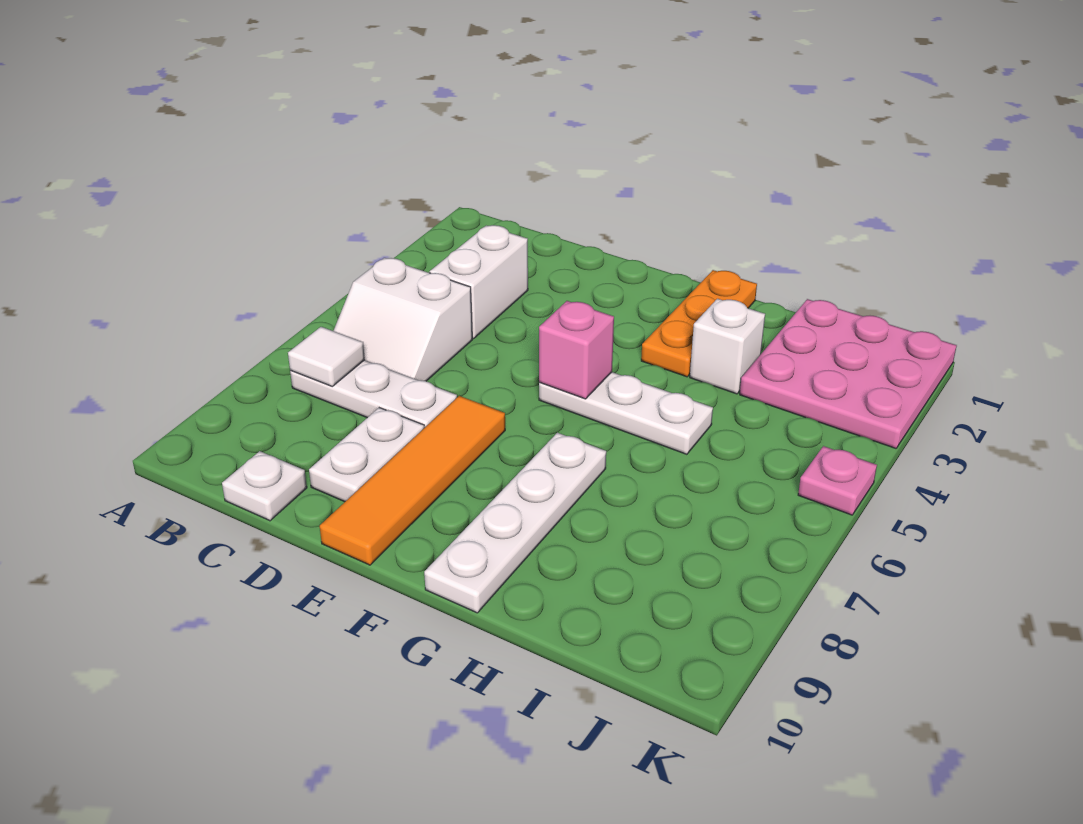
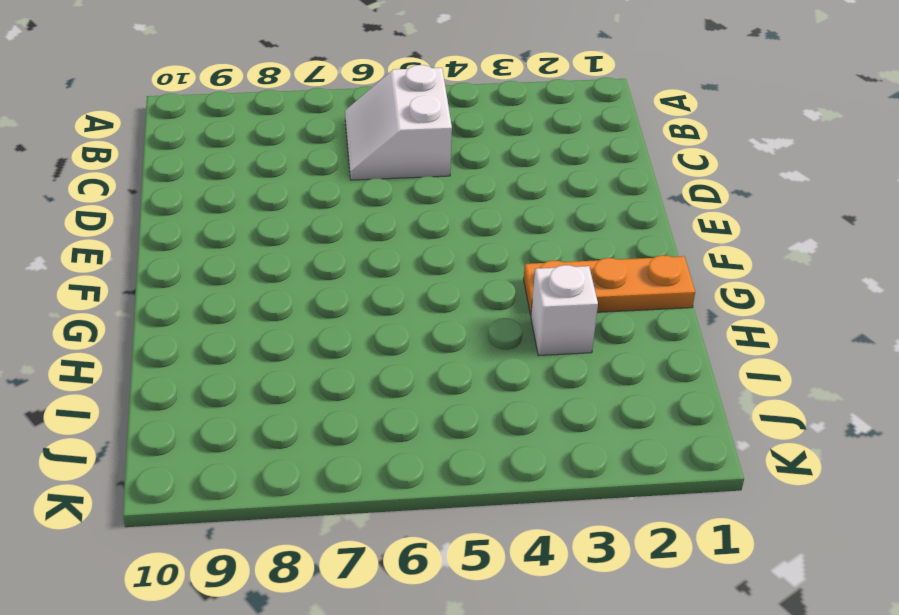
none -> white 1x3 plate [290,360,457,428]
none -> white 1x2 brick [429,225,528,339]
none -> white 1x1 plate [222,451,307,521]

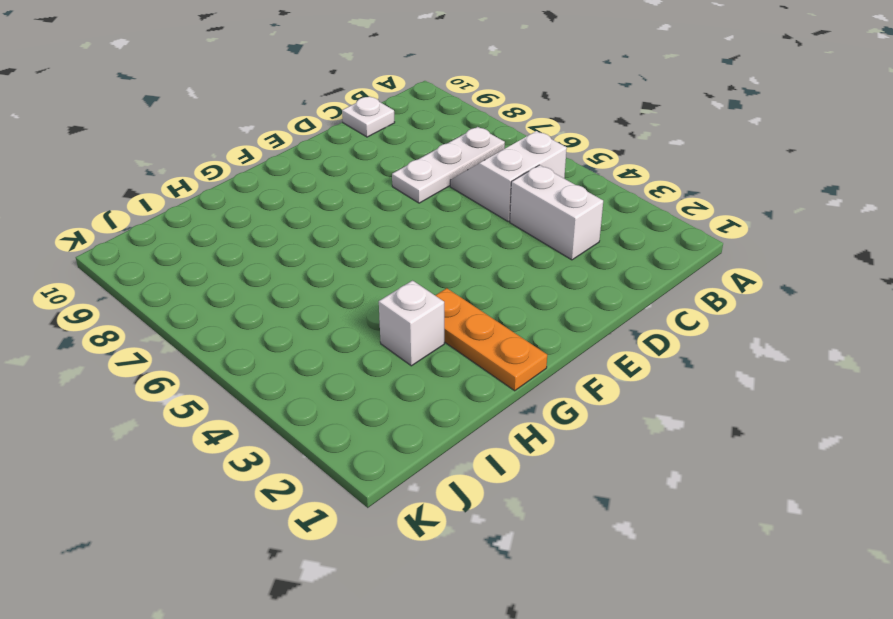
none -> white 1x2 plate [309,408,424,502]
none -> orange 1x4 tile [320,396,505,565]
none -> white 1x3 plate [539,372,713,454]

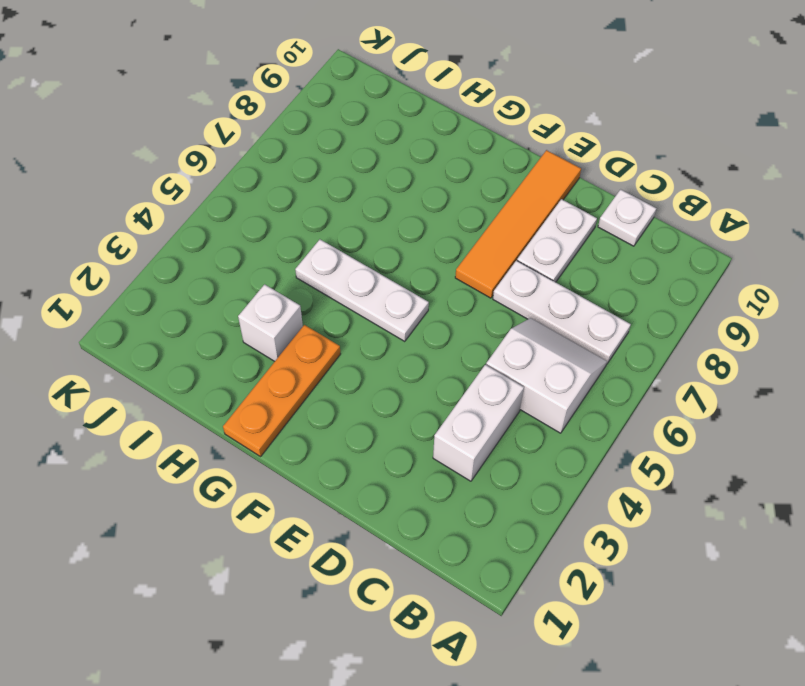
none -> white 1x4 plate [424,433,606,613]
none -> pink 3x3 plate [740,299,957,448]
none -> pink 1x1 plate [798,446,877,515]

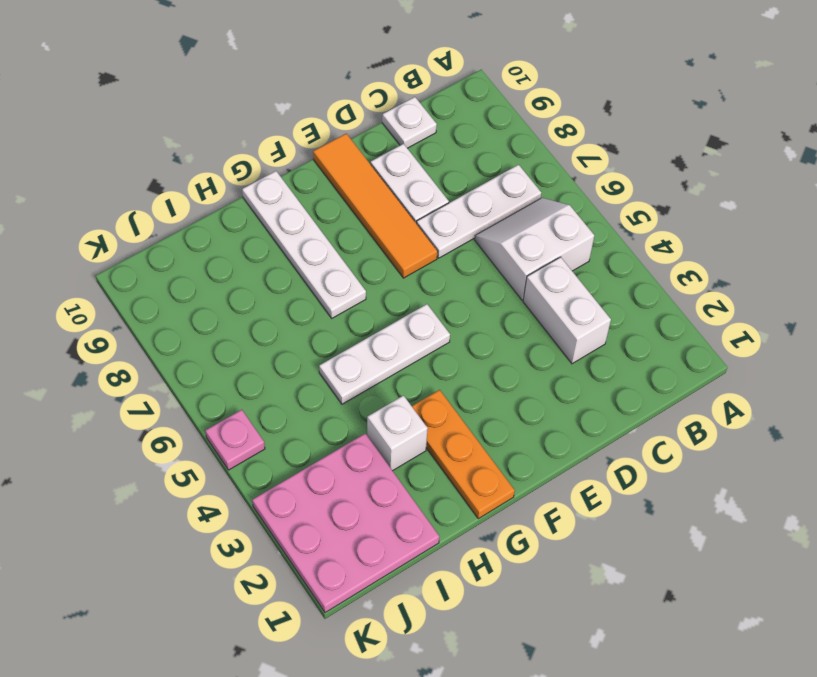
none -> white 1x1 tile [288,327,365,386]
none -> pink 1x1 brick [539,301,614,399]

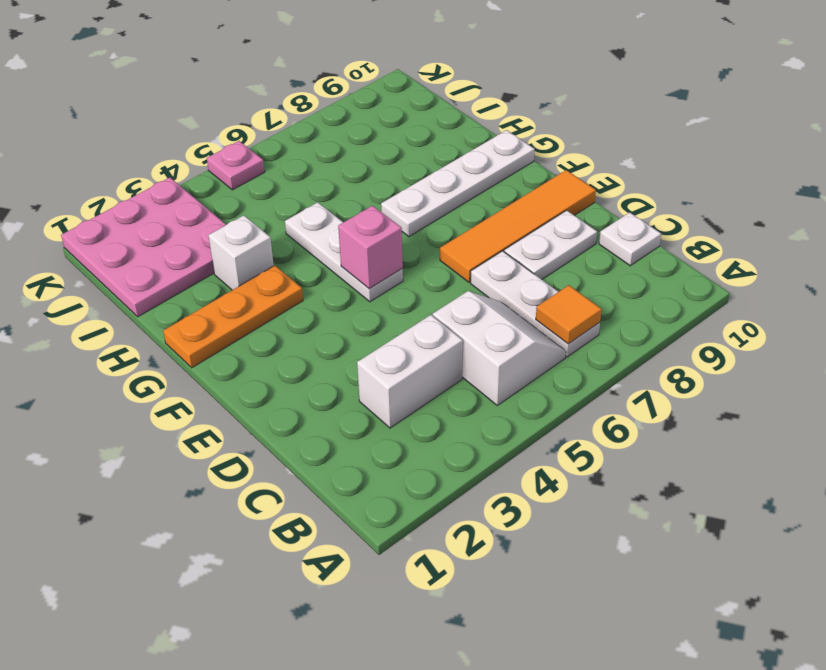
orange 1x1 tile [536,285,602,344] -> white 1x1 tile [288,327,365,386]

